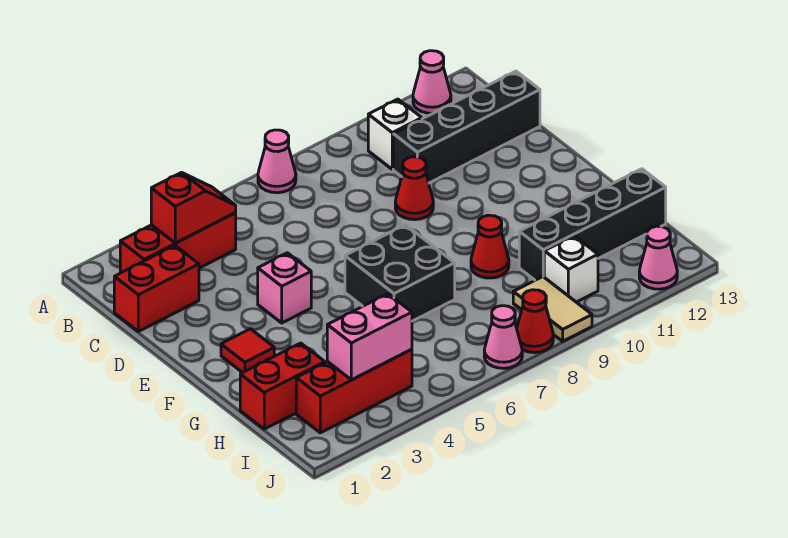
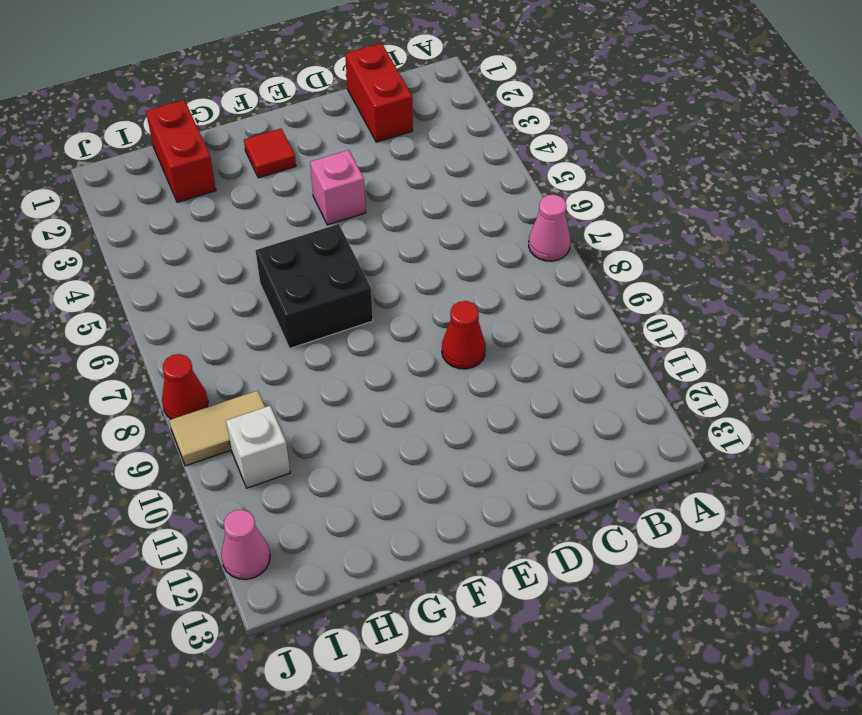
none -> pink 1x1 cone [413,51,451,113]
none -> red 1x3 brick [120,213,236,273]
none -> white 1x1 brick [368,99,422,169]

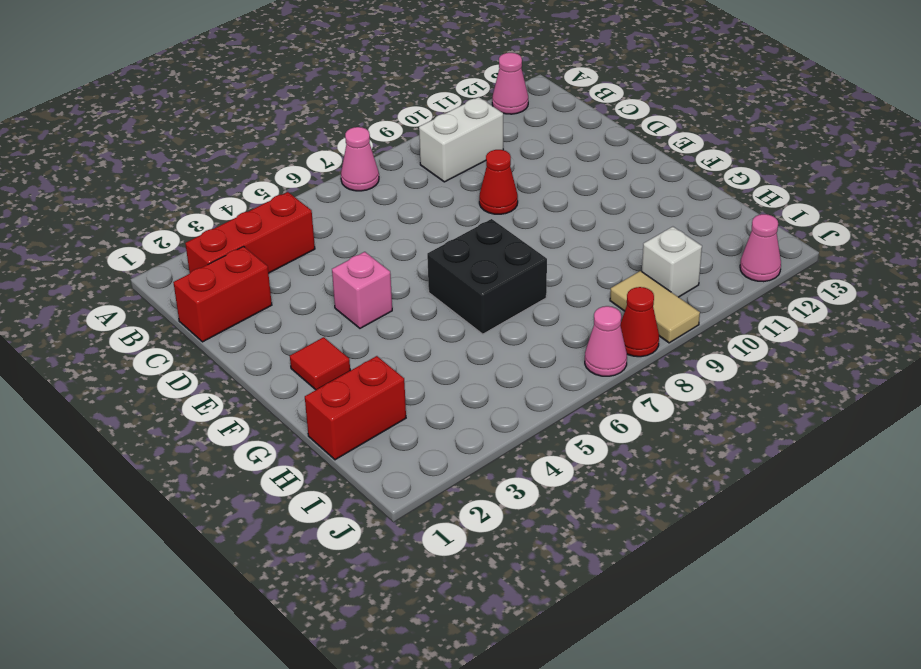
white 1x2 brick [419,97,503,182] -> white 1x1 brick [368,99,422,169]
none -> black 1x4 brick [393,71,540,183]
none -> red 1x1 cone [471,215,509,278]
none -> black 1x4 brick [519,169,666,280]

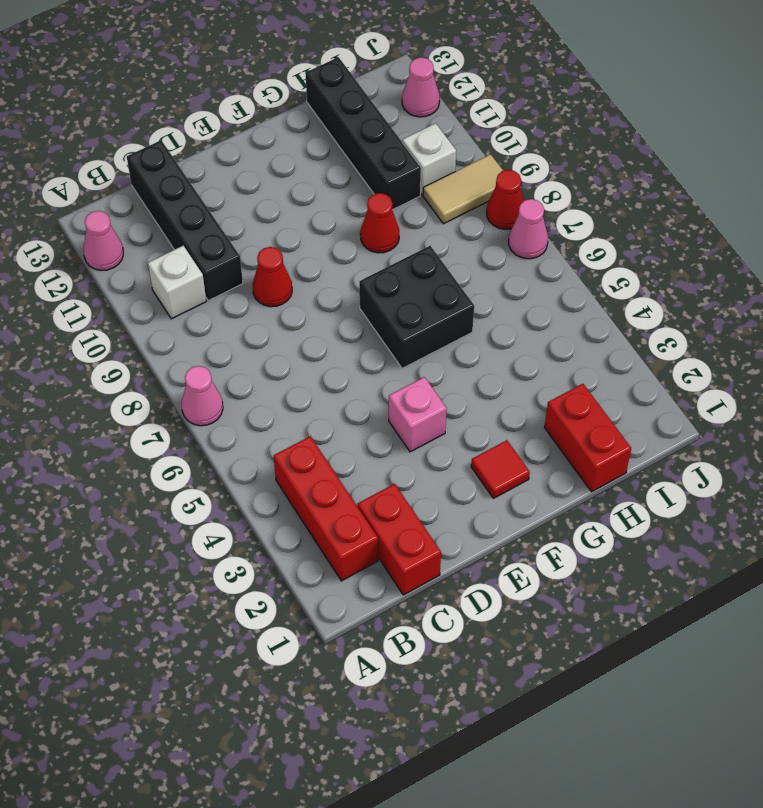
none -> red 1x3 brick [296,349,412,433]
none -> red 1x2 slope [151,173,236,243]
none -> pink 1x2 brick [327,294,412,380]

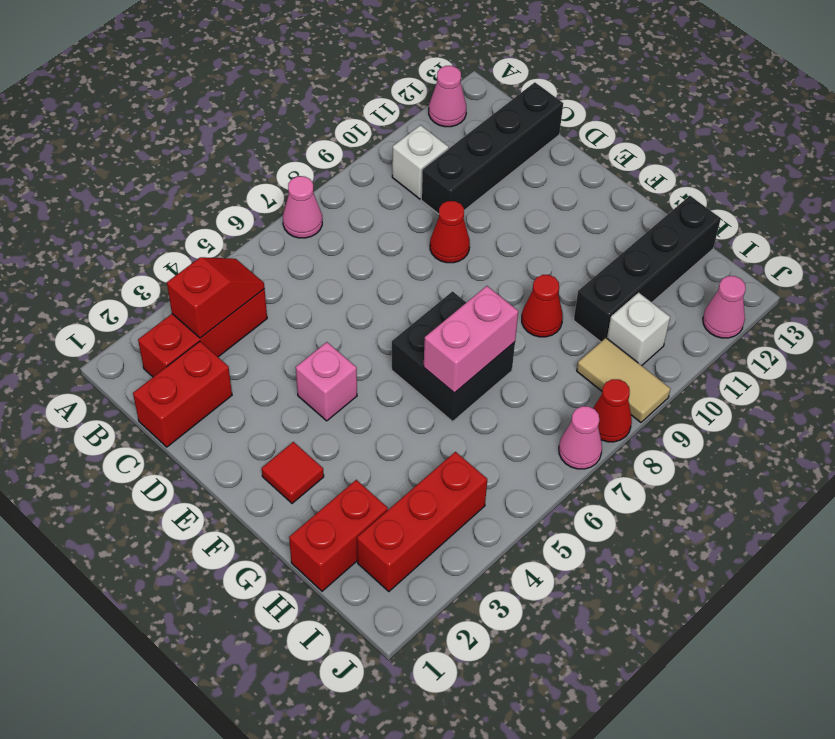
pink 1x2 brick [424,286,518,393] -> pink 1x2 brick moved to [327,294,412,380]

